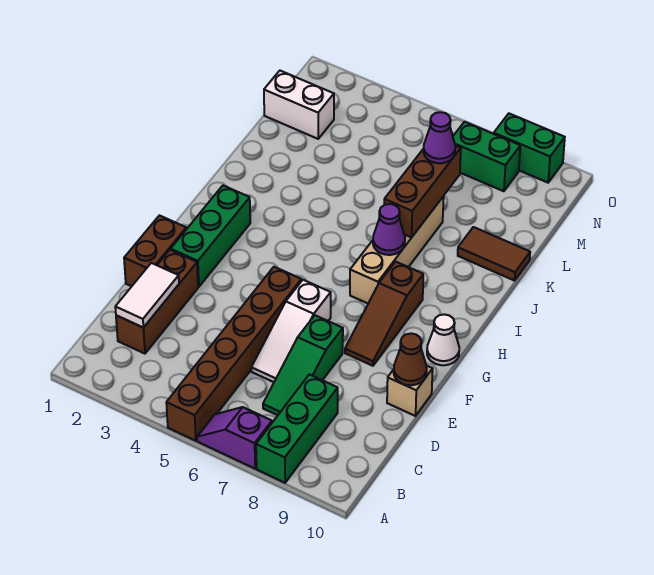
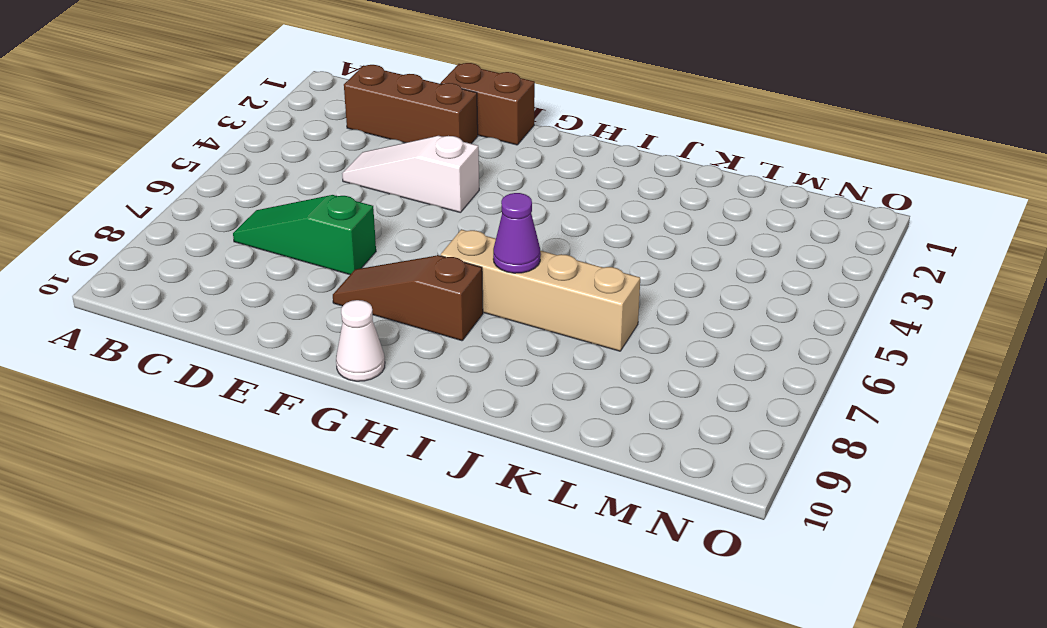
white 1x3 slope [342,136,479,213] -> white 1x3 slope moved to [251,280,331,382]
none -> brown 1x6 brick [166,267,301,441]
none -> purple 1x2 slope [197,407,272,469]
none -> green 1x3 brick [256,374,338,483]

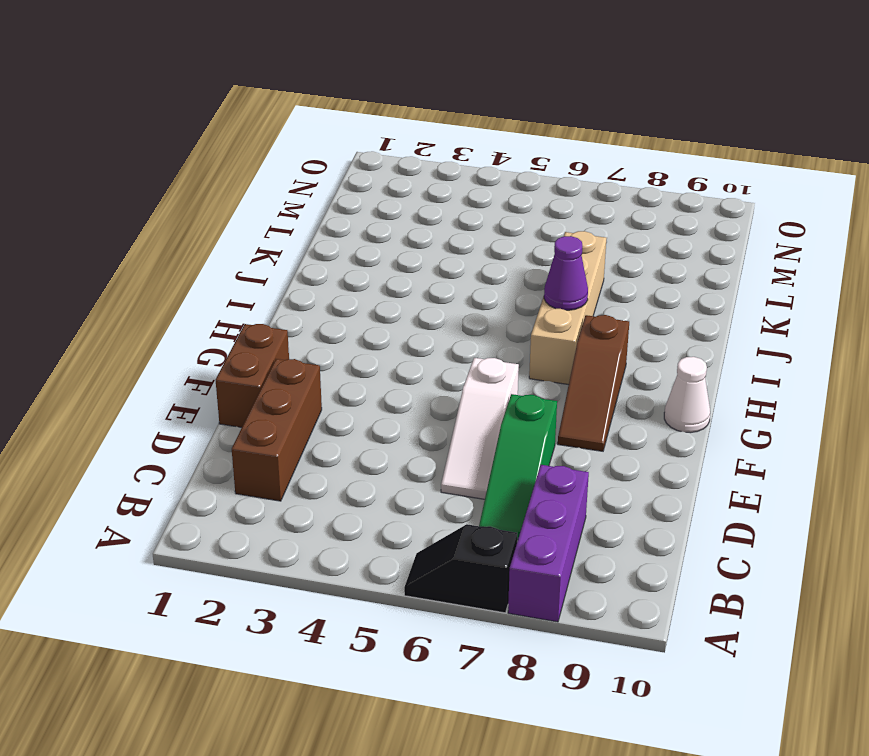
black 1x2 slope [404,524,517,613] -> purple 1x2 slope [197,407,272,469]
purple 1x3 brick [508,465,589,622] -> green 1x3 brick [256,374,338,483]
none -> brown 1x6 brick [166,267,301,441]
none -> tan 1x1 brick [387,366,433,416]
none -> green 1x3 brick [171,186,250,287]

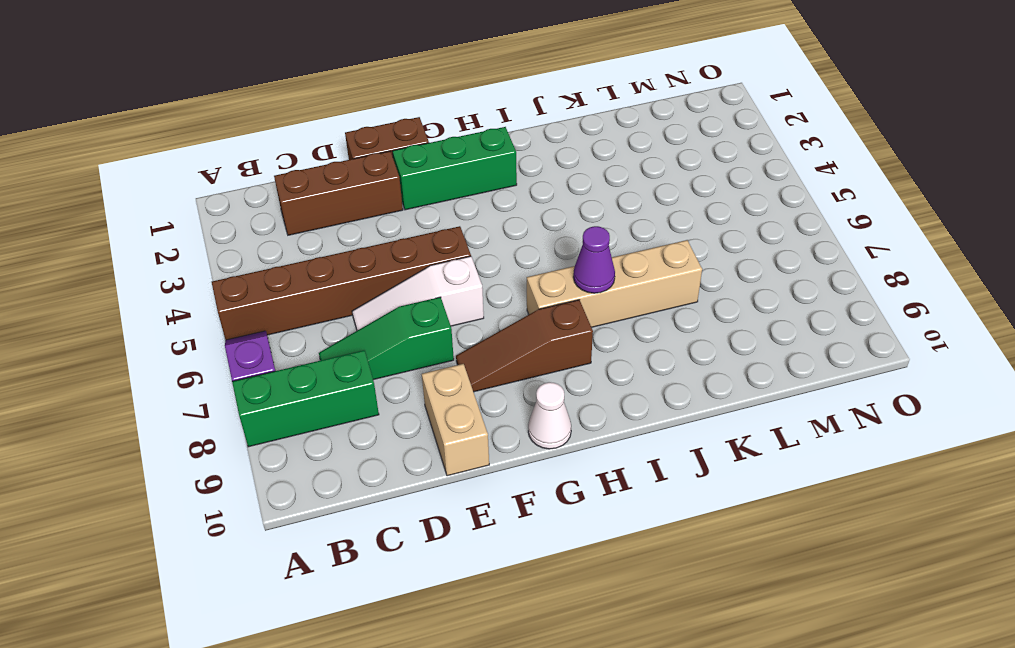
tan 1x2 brick [422,364,489,476] -> tan 1x1 brick [387,366,433,416]
none -> brown 1x2 tile [458,227,530,281]
none -> white 1x2 brick [264,71,334,139]
none -> green 1x2 brick [453,122,520,191]

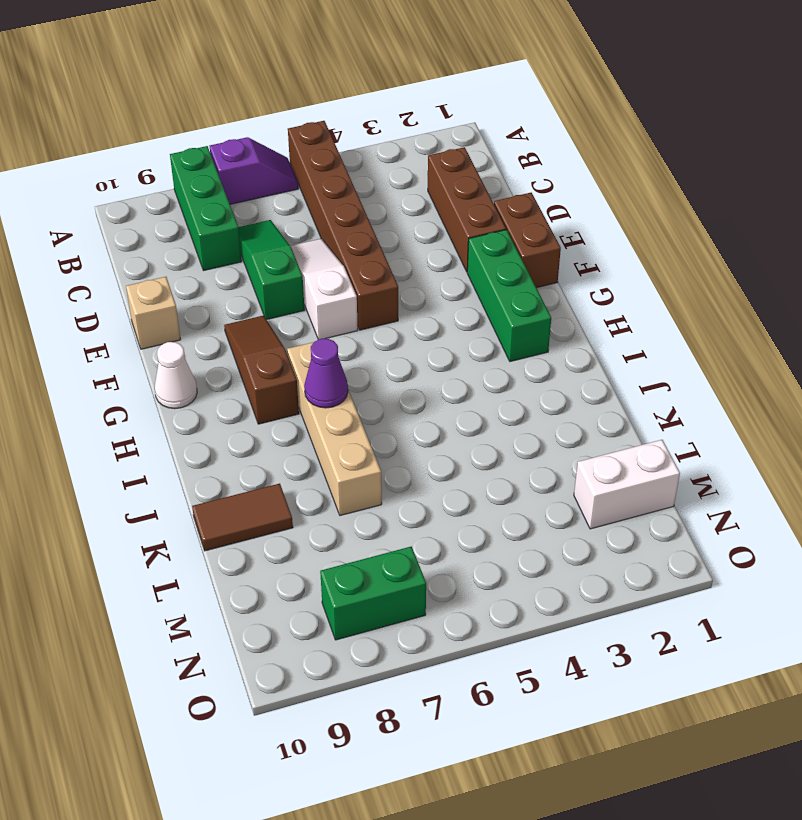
none -> green 1x2 brick [494,114,565,183]
none -> white 1x2 tile [115,263,179,328]
none -> brown 1x1 cone [394,334,427,385]

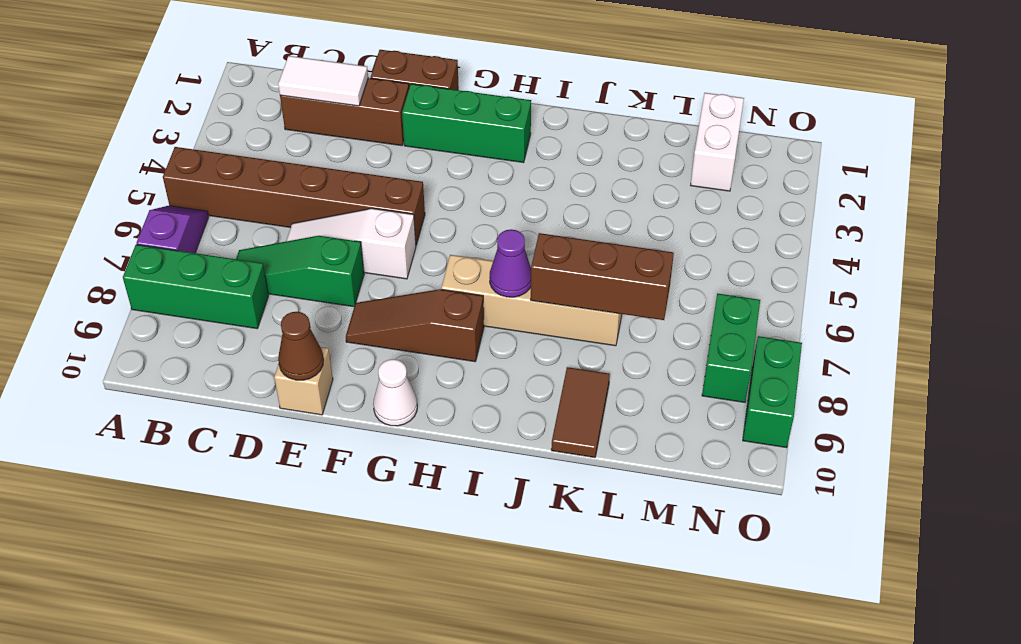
none -> purple 1x1 cone [424,112,455,163]

